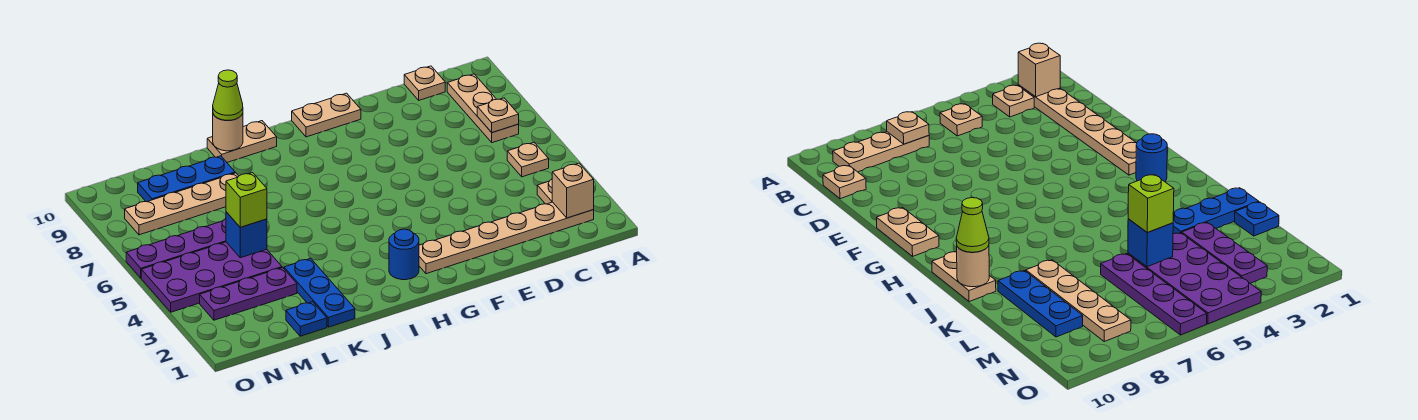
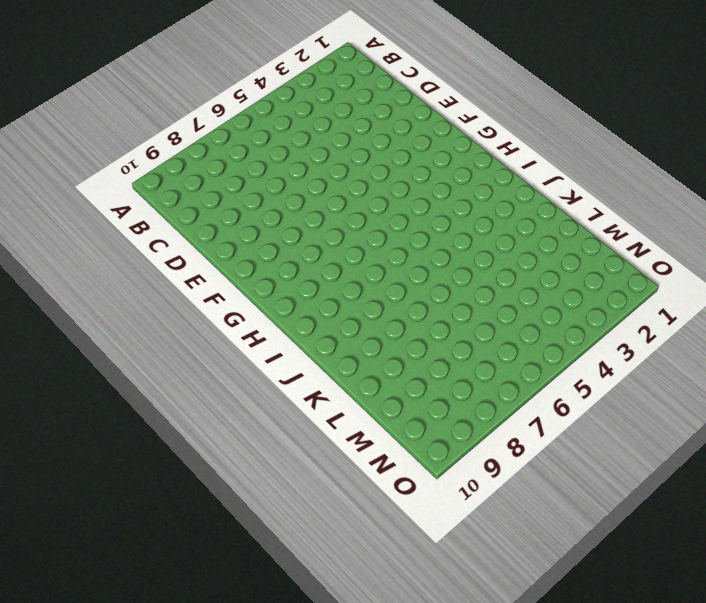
none -> tan 1x6 plate [419,202,594,274]
none -> tan 1x1 plate [537,179,552,204]
none -> tan 1x1 plate [507,142,549,177]

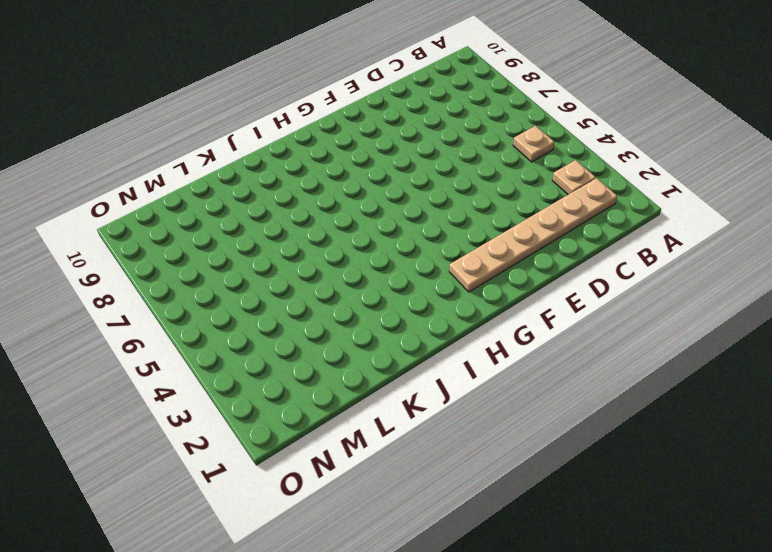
none -> tan 1x3 plate [447,74,519,143]
none -> tan 1x1 plate [404,66,445,100]
none -> tan 1x2 plate [292,93,361,137]

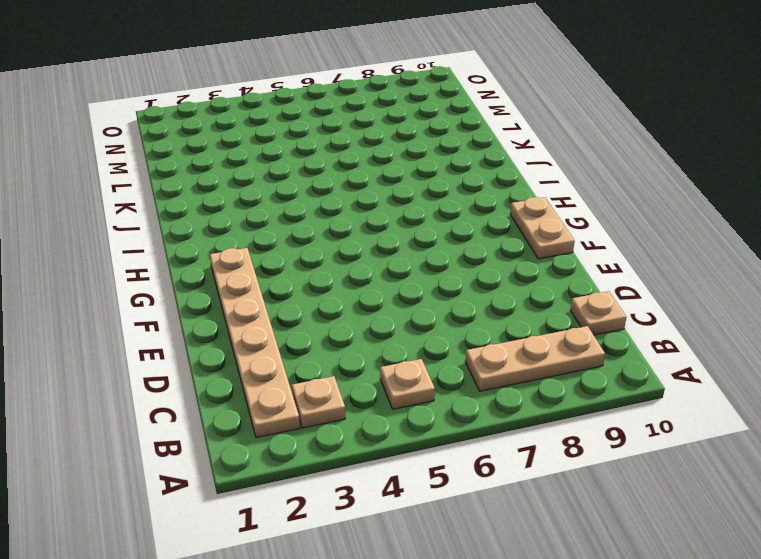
none -> blue 1x1 round brick [389,229,419,280]
none -> tan 1x2 plate [207,121,277,162]
none -> blue 1x3 plate [284,258,355,327]

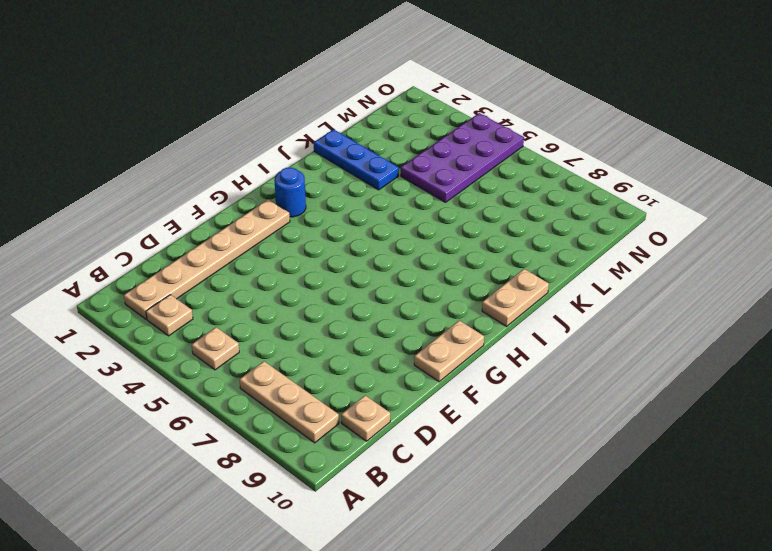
none -> tan 1x4 plate [125,173,238,235]
none -> blue 1x3 plate [138,156,235,202]
none -> blue 1x1 plate [286,302,327,336]

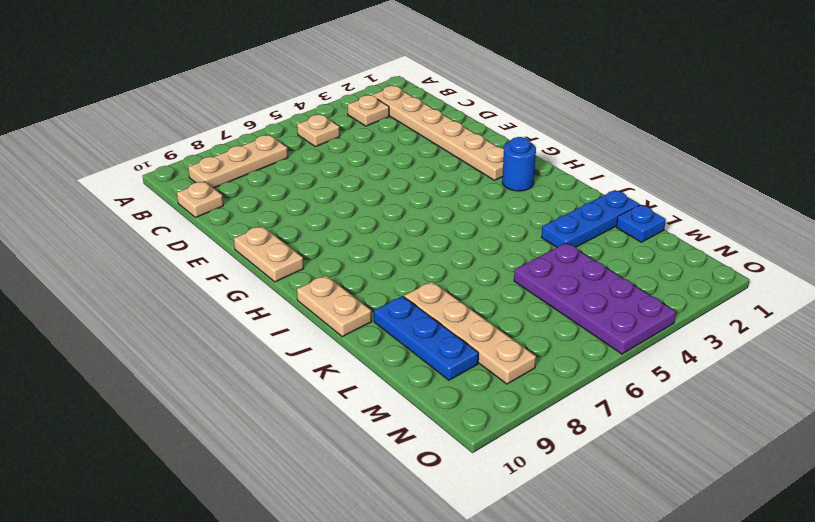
none -> purple 1x3 plate [200,268,297,320]
none -> purple 1x4 plate [126,219,226,278]
none -> tan 1x1 brick [552,163,594,218]

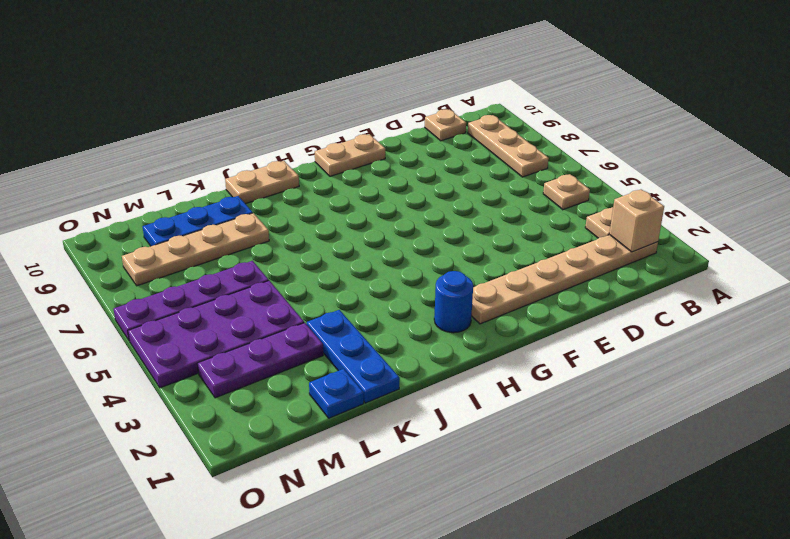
none -> tan 1x1 plate [477,98,519,133]
none -> tan 1x1 round brick [213,113,243,151]
none -> blue 1x1 brick [226,212,267,258]

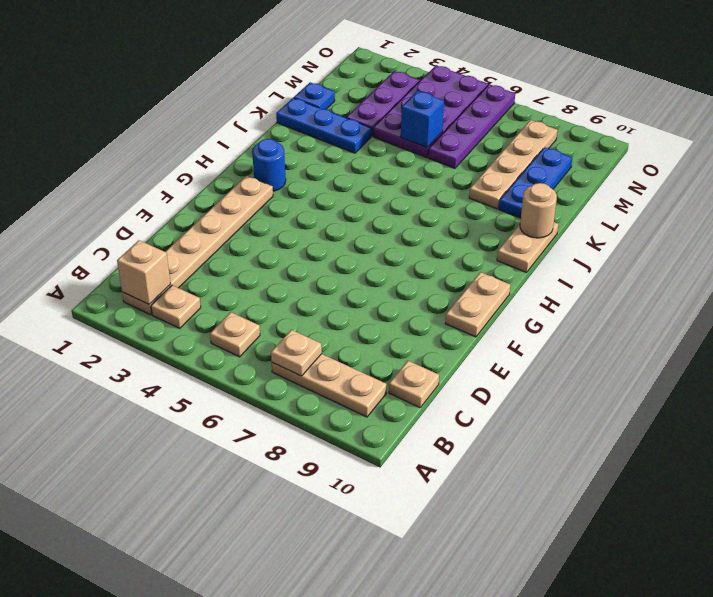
none -> lime 1x1 cone [213,70,243,120]
none -> lime 1x1 brick [226,173,267,227]

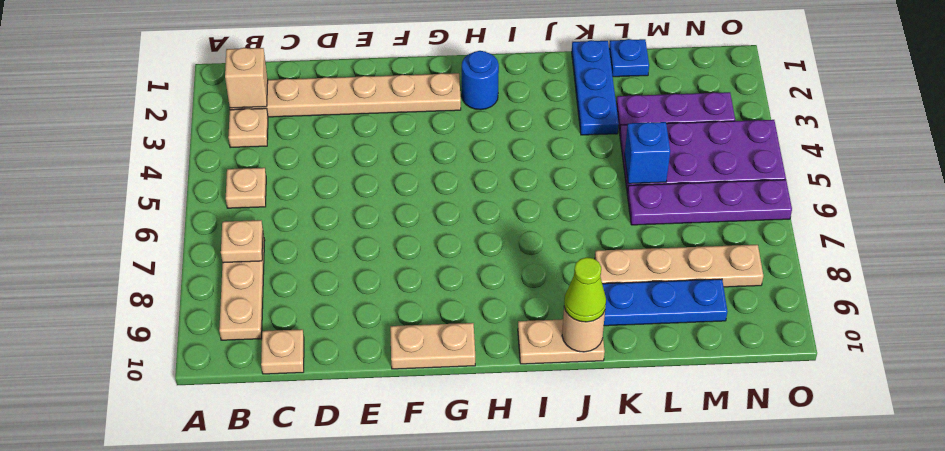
none -> lime 1x1 brick [226,173,267,227]

